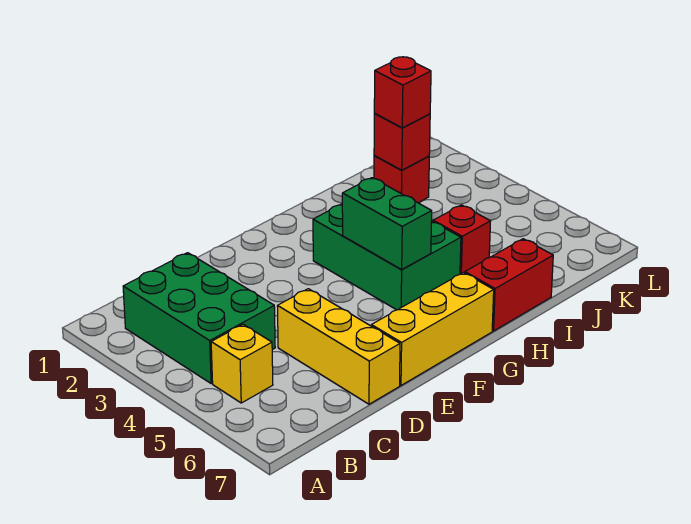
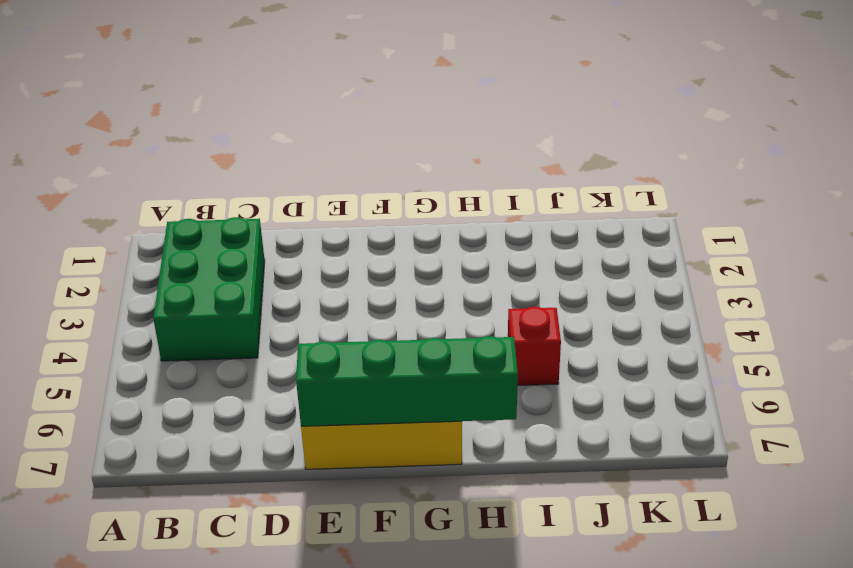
green 1x4 brick [296,336,518,426] -> none
none -> yellow 1x1 brick [211,324,273,403]
none -> yellow 1x3 brick [277,289,400,404]

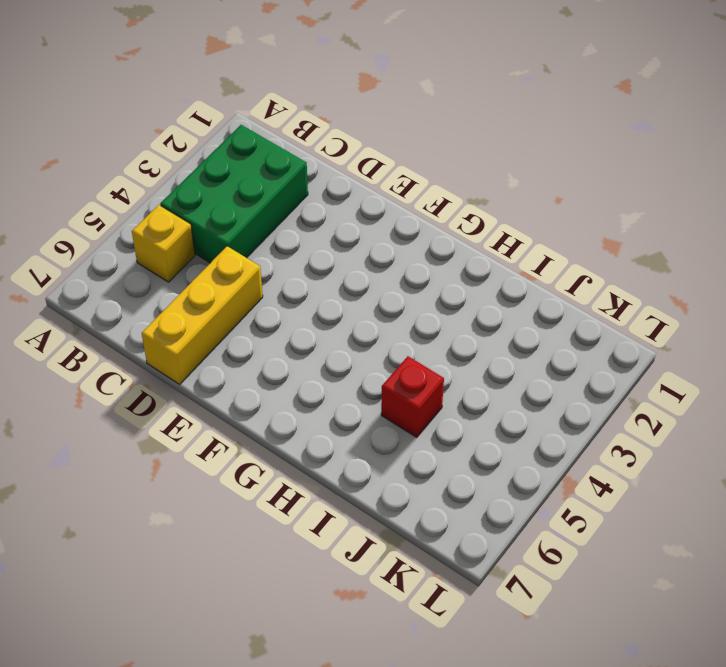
none -> yellow 1x3 brick [371,273,494,385]
none -> green 2x3 brick [313,204,461,310]

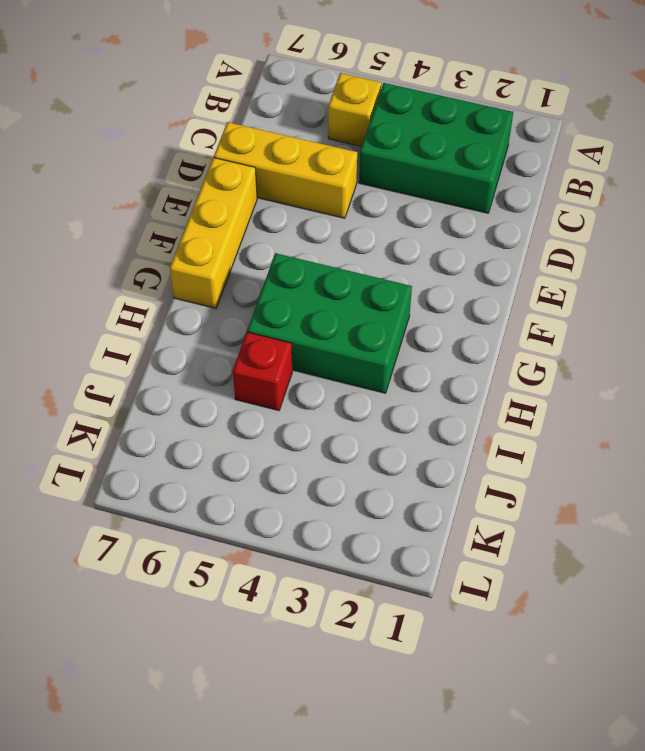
none -> red 1x2 brick [465,239,553,331]
none -> red 1x1 brick [374,156,429,203]

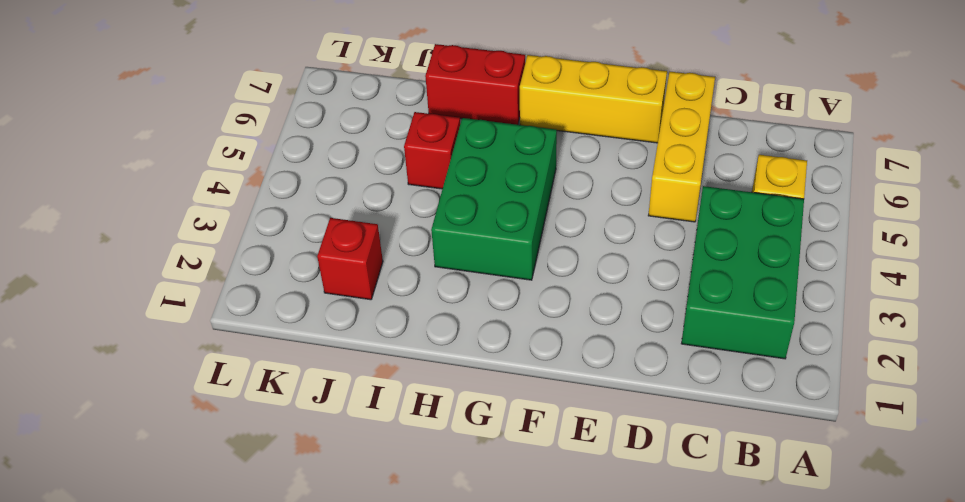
none -> green 1x2 brick [342,178,432,269]
none -> red 1x1 brick [374,114,430,170]

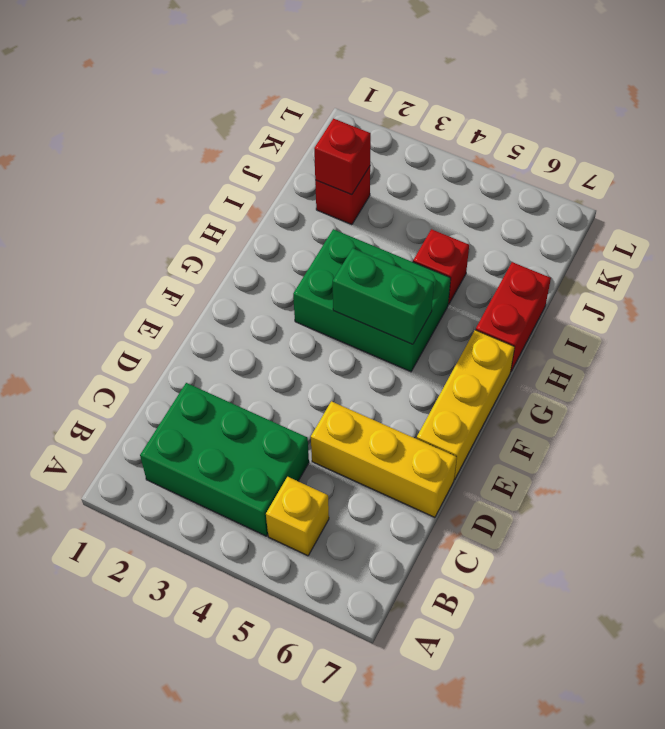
none -> red 1x1 brick [374,57,431,128]

